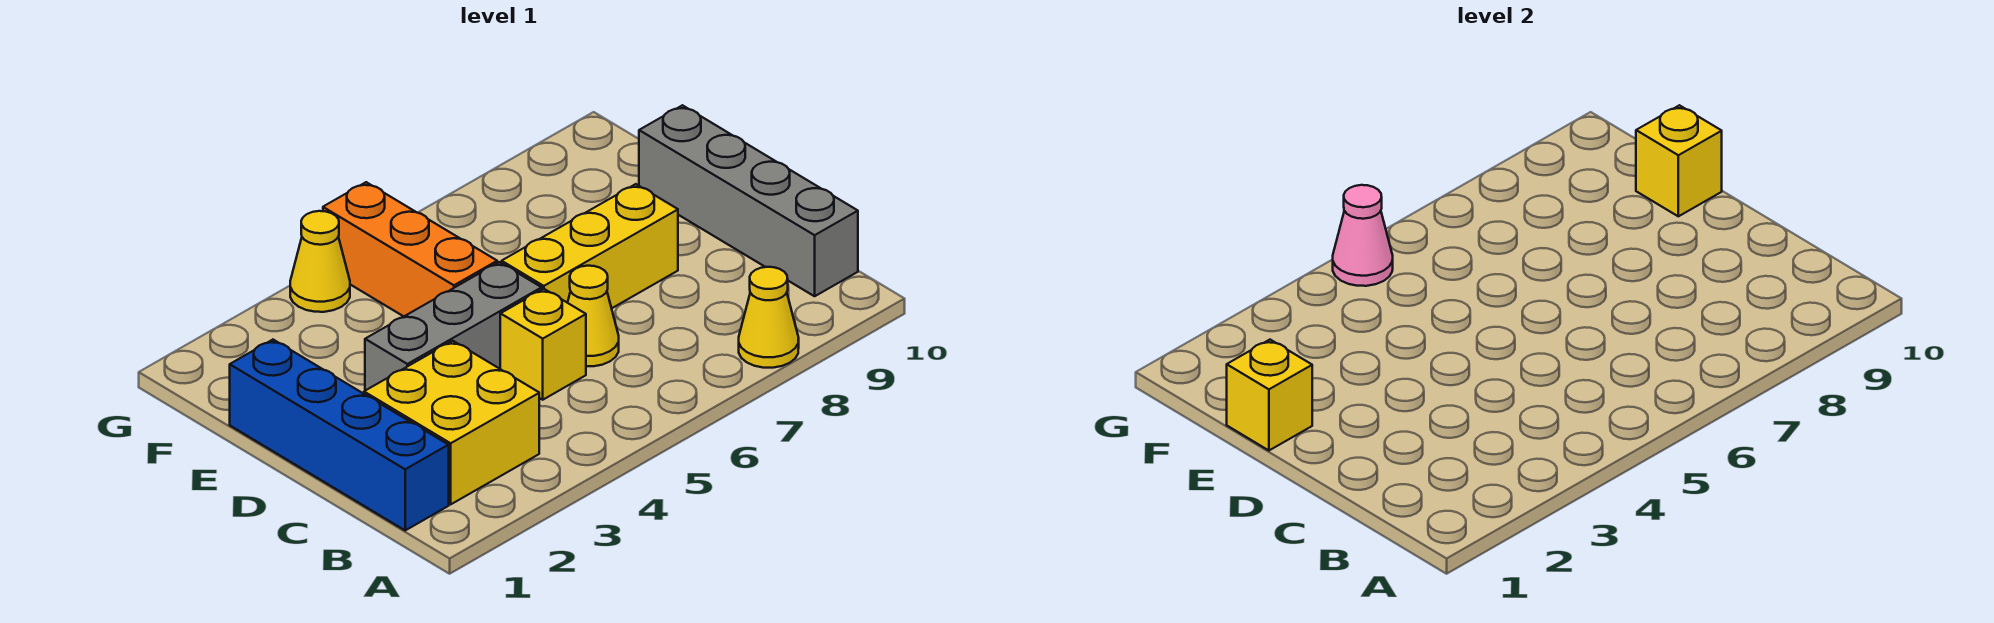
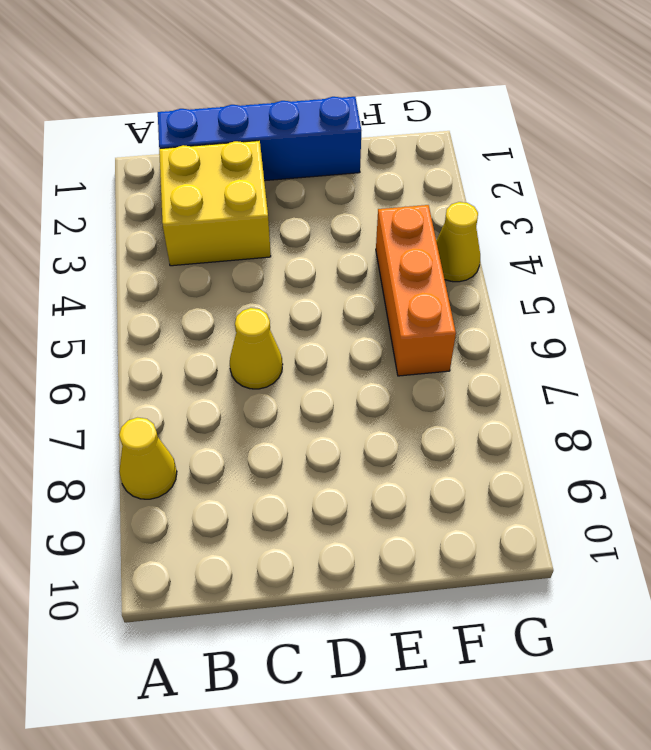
orange 1x3 brick [376,205,456,376] -> orange 1x3 brick turned to [323,182,497,317]
none -> grey 1x4 brick [639,105,858,296]
none -> yellow 1x1 brick [500,289,586,400]
none -> grey 1x3 brick [365,262,542,391]

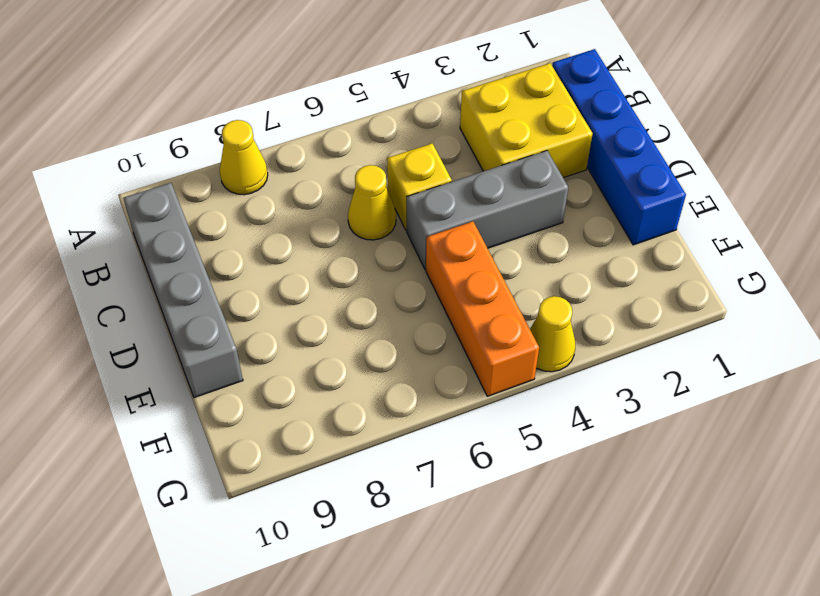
none -> yellow 1x3 brick [502,184,678,308]
none -> yellow 1x1 brick [1227,340,1312,450]
none -> yellow 1x1 brick [1636,105,1722,216]

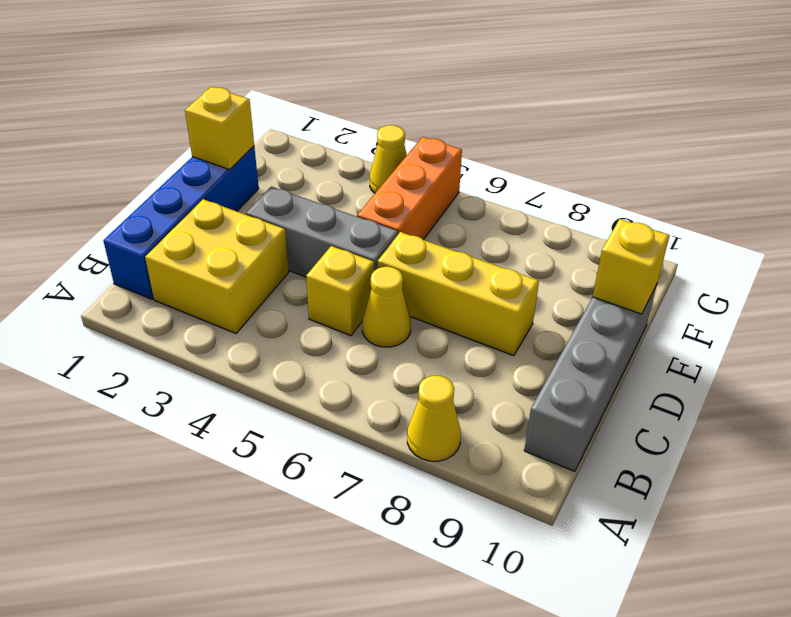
none -> pink 1x1 cone [1333,185,1393,286]

